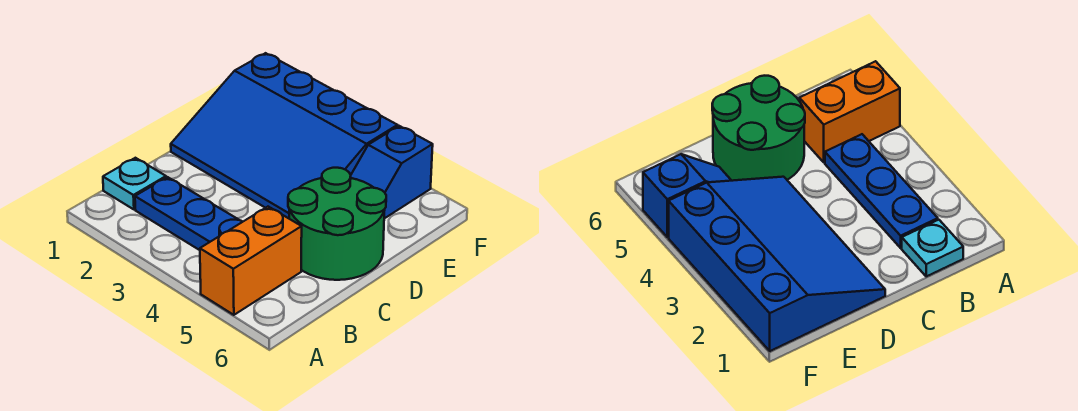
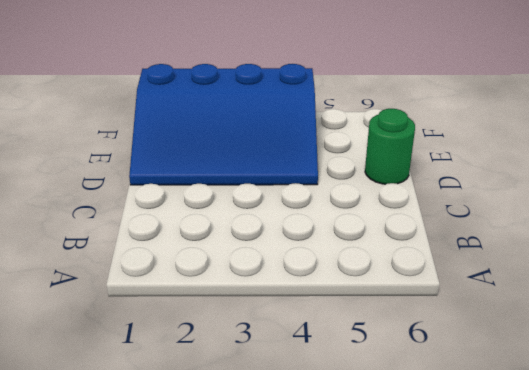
green 1x1 round brick [365,109,415,184] -> green 2x2 round brick [288,168,386,280]
none -> orange 1x2 brick [200,207,302,315]
none -> cyan 1x1 plate [103,158,166,209]

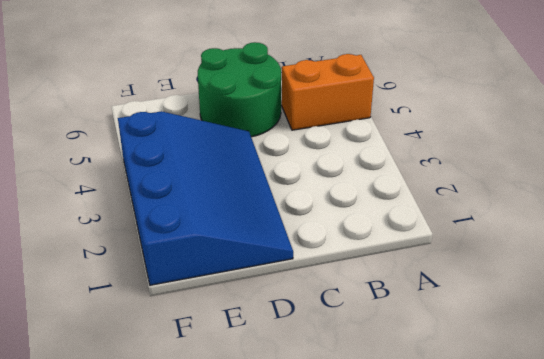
none -> cyan 1x1 plate [103,158,166,209]
none -> blue 1x3 plate [135,177,243,250]

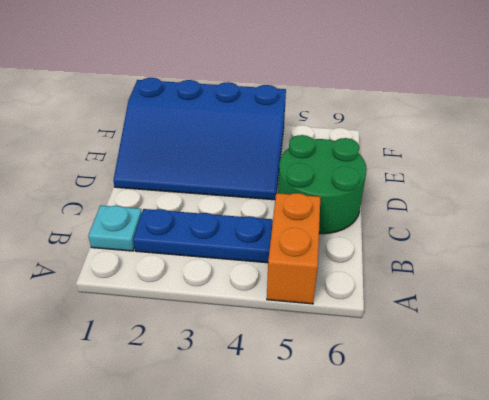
none -> blue 1x2 slope [351,126,433,219]

